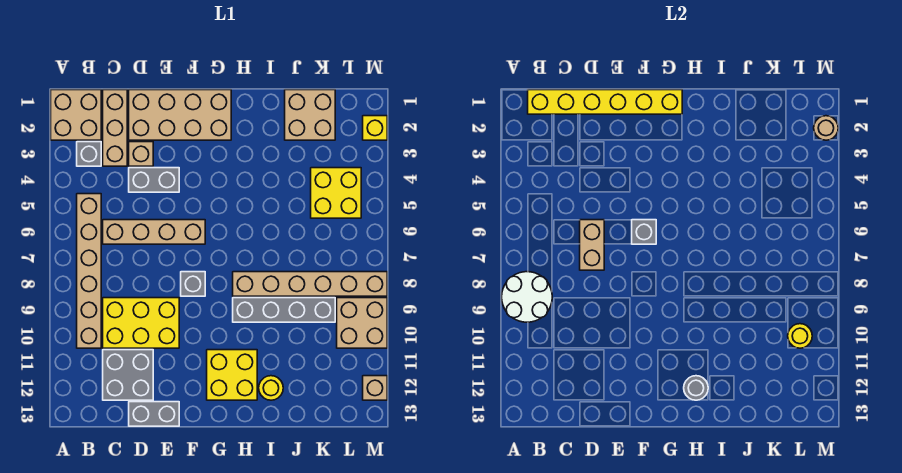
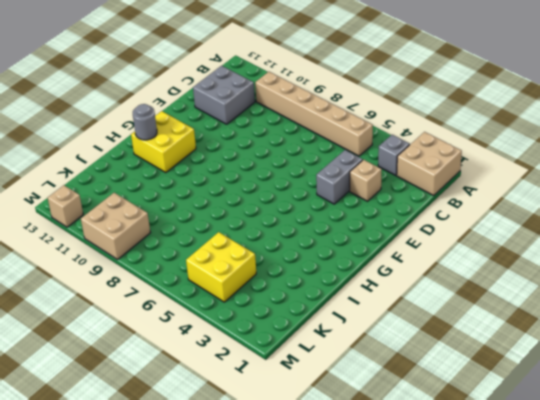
none -> tan 1x3 brick [103,90,127,166]
none -> tan 1x4 brick [103,220,205,244]
none -> yellow 2x3 brick [103,298,179,348]

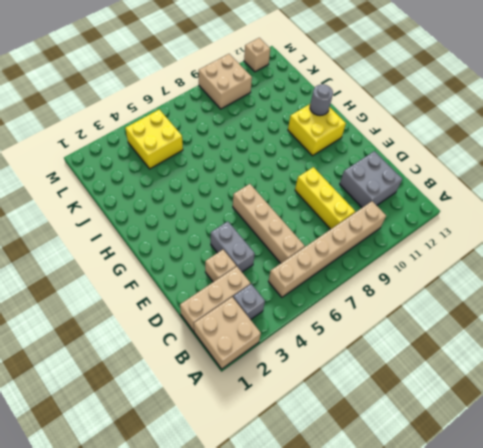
yellow 1x3 brick [295,167,355,229] -> yellow 2x3 brick [103,298,179,348]
none -> tan 2x4 brick [129,90,231,140]
none -> grey 1x2 brick [129,402,179,426]
none -> grey 1x1 brick [181,272,205,296]

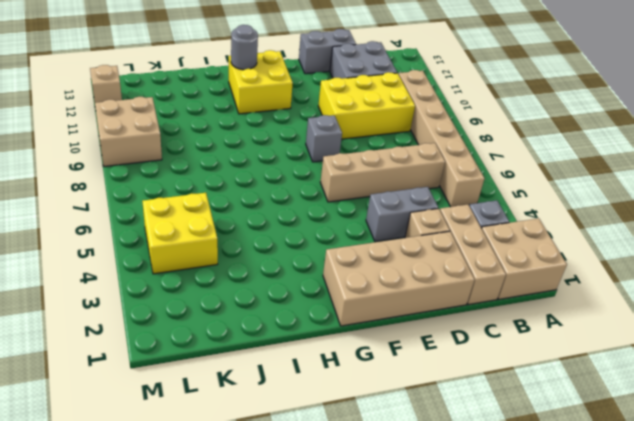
none -> tan 1x6 brick [233,272,387,296]
none -> grey 1x4 brick [233,298,335,322]
none -> yellow 1x1 round brick [259,376,283,400]

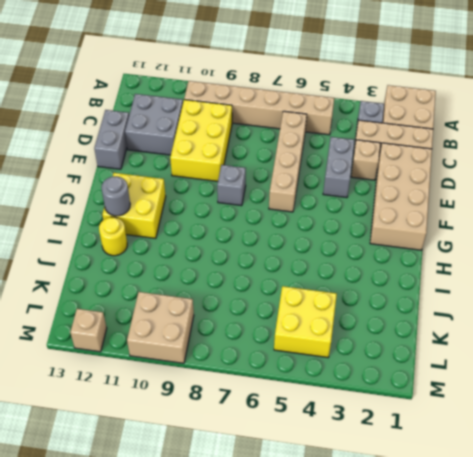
none -> tan 1x6 brick [233,272,387,296]
none -> grey 1x4 brick [233,298,335,322]
none -> tan 2x2 brick [285,90,335,140]

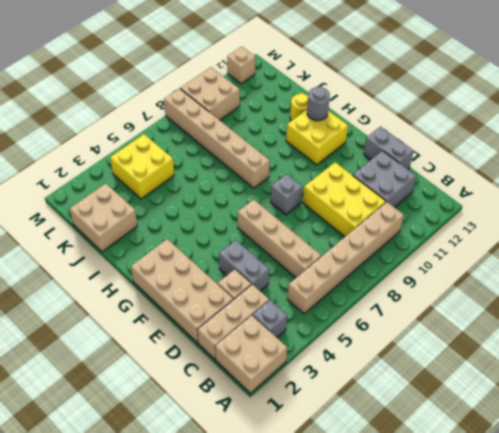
none -> grey 1x4 brick [233,298,335,322]
none -> yellow 1x1 brick [363,116,387,140]
none -> white 2x2 round brick [502,272,552,322]

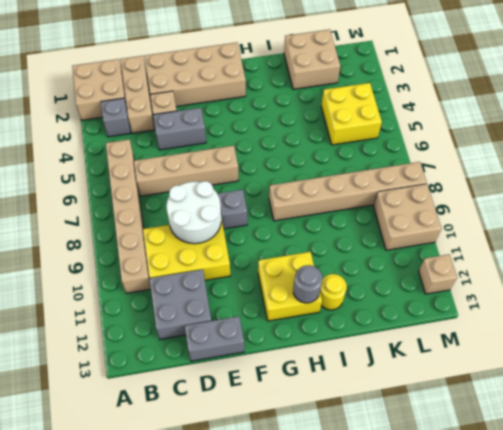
white 2x2 round brick [166,181,221,244] -> white 2x2 round brick moved to [502,272,552,322]
none -> grey 1x4 brick [233,298,335,322]
none -> yellow 1x1 brick [363,116,387,140]
none -> yellow 1x6 brick [528,90,682,114]

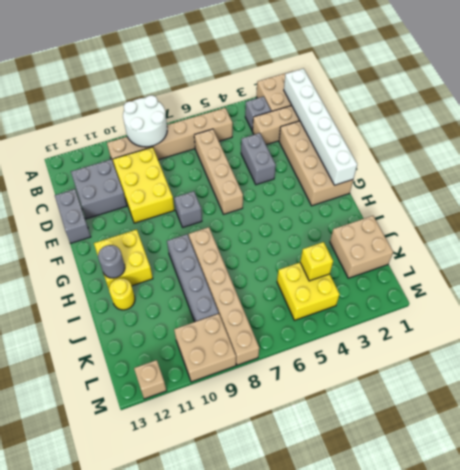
white 1x6 brick [284,69,357,185] -> yellow 1x6 brick [528,90,682,114]
yellow 1x1 brick [300,242,333,281] -> yellow 1x1 brick moved to [363,116,387,140]
none -> tan 1x1 brick [129,142,153,166]
none -> tan 1x2 brick [580,220,604,270]
none -> grey 1x1 brick [632,220,656,244]

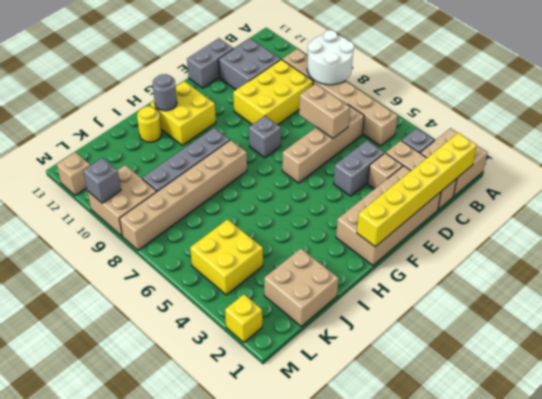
grey 1x1 brick [83,158,121,203] -> grey 1x1 brick moved to [632,220,656,244]
none -> yellow 1x1 round brick [788,324,812,348]
none -> tan 1x1 round brick [814,116,838,140]

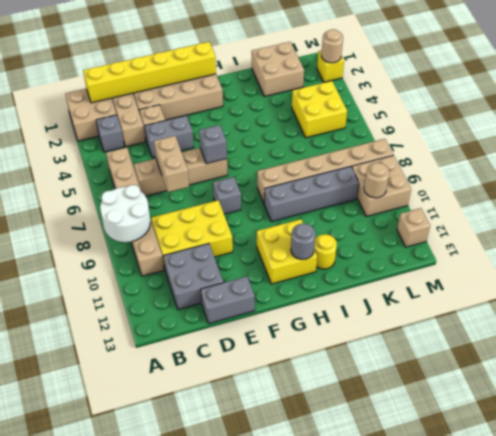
tan 1x1 round brick [364,163,389,198] -> yellow 1x1 round brick [788,324,812,348]

